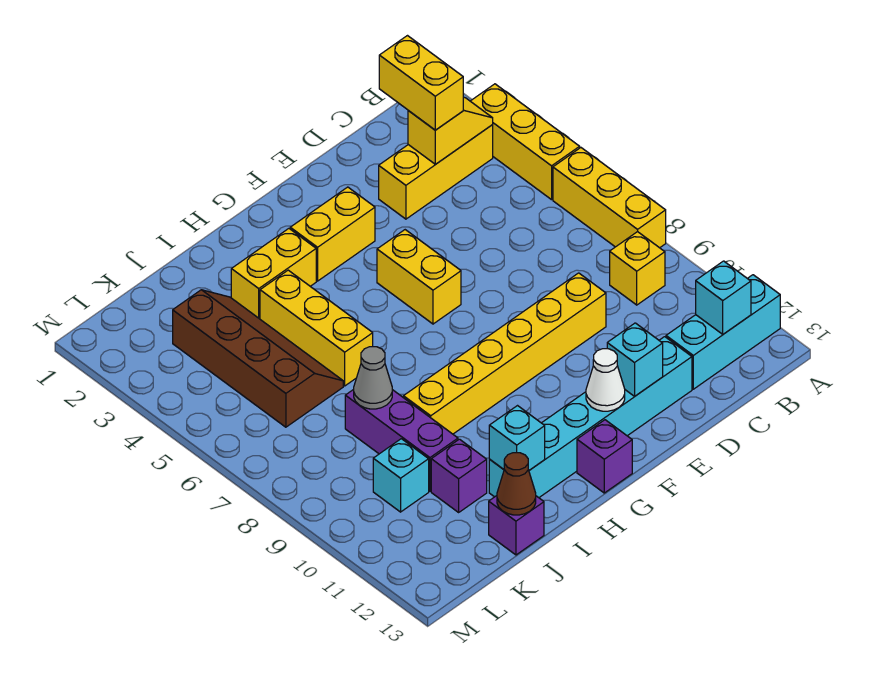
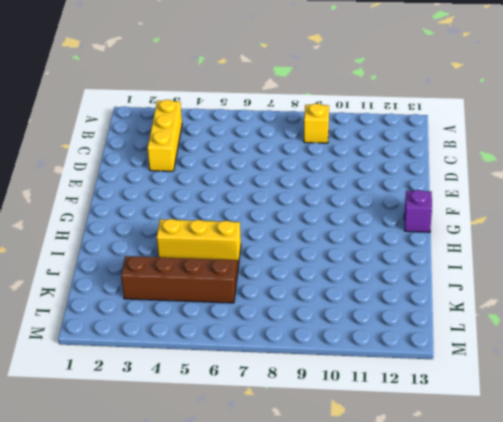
none -> yellow 1x3 brick [471,84,580,200]
none -> yellow 1x3 brick [553,148,666,248]
none -> cyan 1x3 brick [666,275,780,389]

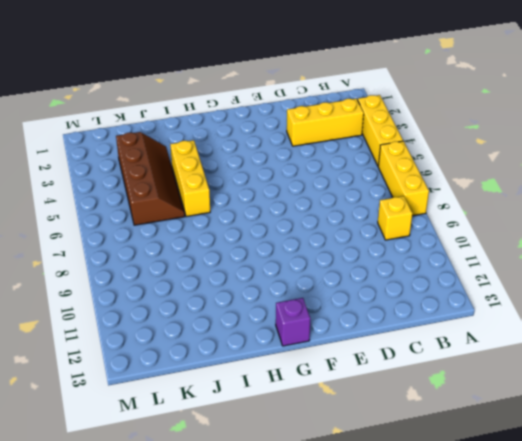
none -> cyan 1x3 brick [666,275,780,389]
none -> yellow 1x6 brick [403,273,606,434]
none -> cyan 1x6 brick [489,337,692,498]

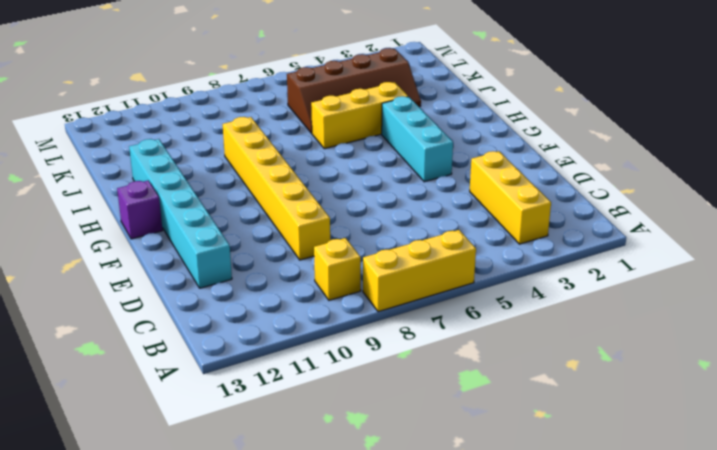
cyan 1x3 brick [382,96,453,182] -> cyan 1x3 brick moved to [666,275,780,389]
none -> yellow 1x3 brick [471,84,580,200]
none -> yellow 1x2 brick [290,187,375,281]
none -> yellow 1x2 brick [377,230,461,324]

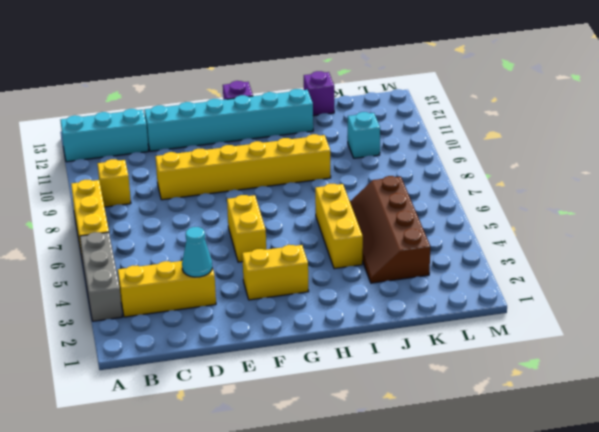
grey 1x3 brick [80,232,122,321] -> yellow 1x3 brick [471,84,580,200]
cyan 1x1 cone [182,227,212,277] -> none
none -> yellow 1x2 brick [231,229,316,319]
none -> purple 1x3 brick [345,389,458,491]
none -> purple 1x1 brick [431,439,487,512]

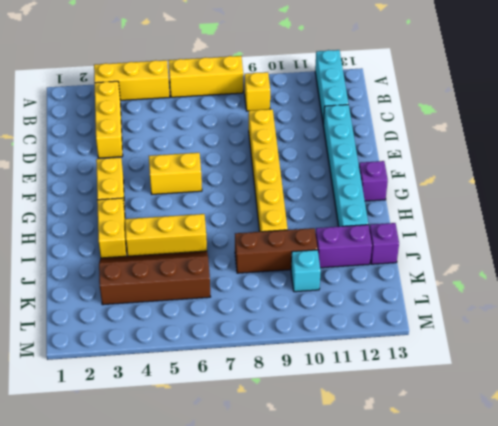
brown 1x3 brick [235,228,318,273] -> purple 1x3 brick [345,389,458,491]
purple 1x2 brick [316,225,372,268] -> purple 1x1 brick [431,439,487,512]
none -> yellow 1x2 slope [408,97,493,164]
none -> cyan 1x1 brick [696,261,751,334]
none -> cyan 1x1 brick [607,323,663,396]

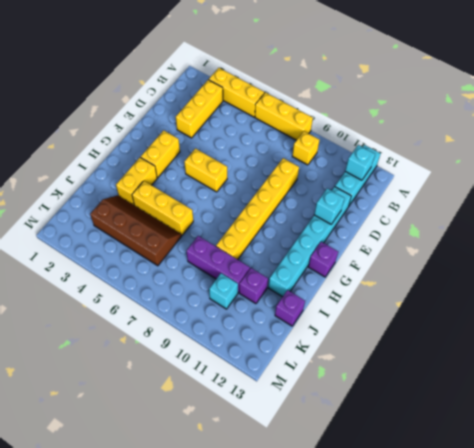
none -> yellow 1x2 slope [408,97,493,164]
none -> white 1x1 cone [586,349,625,411]
none -> cyan 1x1 brick [489,406,545,470]

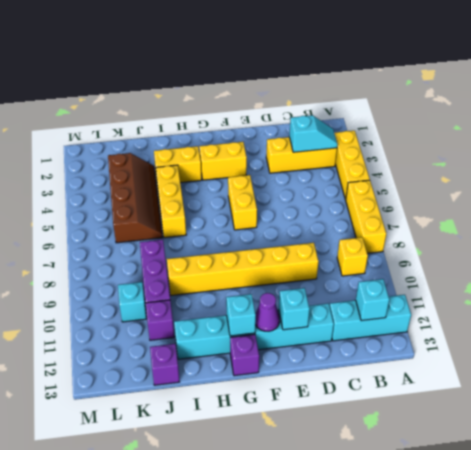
cyan 1x2 slope [289,115,338,152] -> yellow 1x2 slope [408,97,493,164]
purple 1x1 cone [255,293,280,331] -> white 1x1 cone [586,349,625,411]
cyan 1x1 brick [226,294,256,336] -> cyan 1x1 brick moved to [489,406,545,470]
none -> grey 1x1 cone [354,347,392,409]
none -> brown 1x1 cone [497,453,536,515]
none -> yellow 1x2 brick [379,36,463,130]

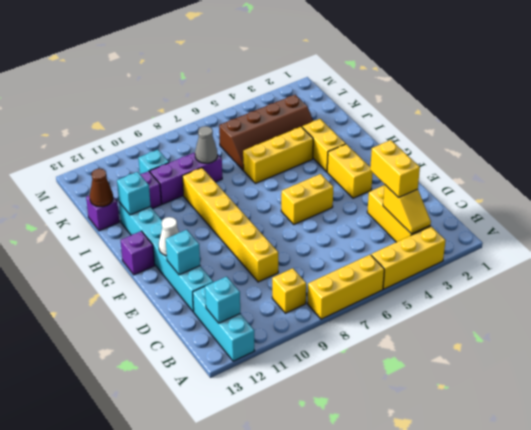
yellow 1x2 brick [370,140,420,198] -> yellow 1x2 brick turned to [379,36,463,130]

